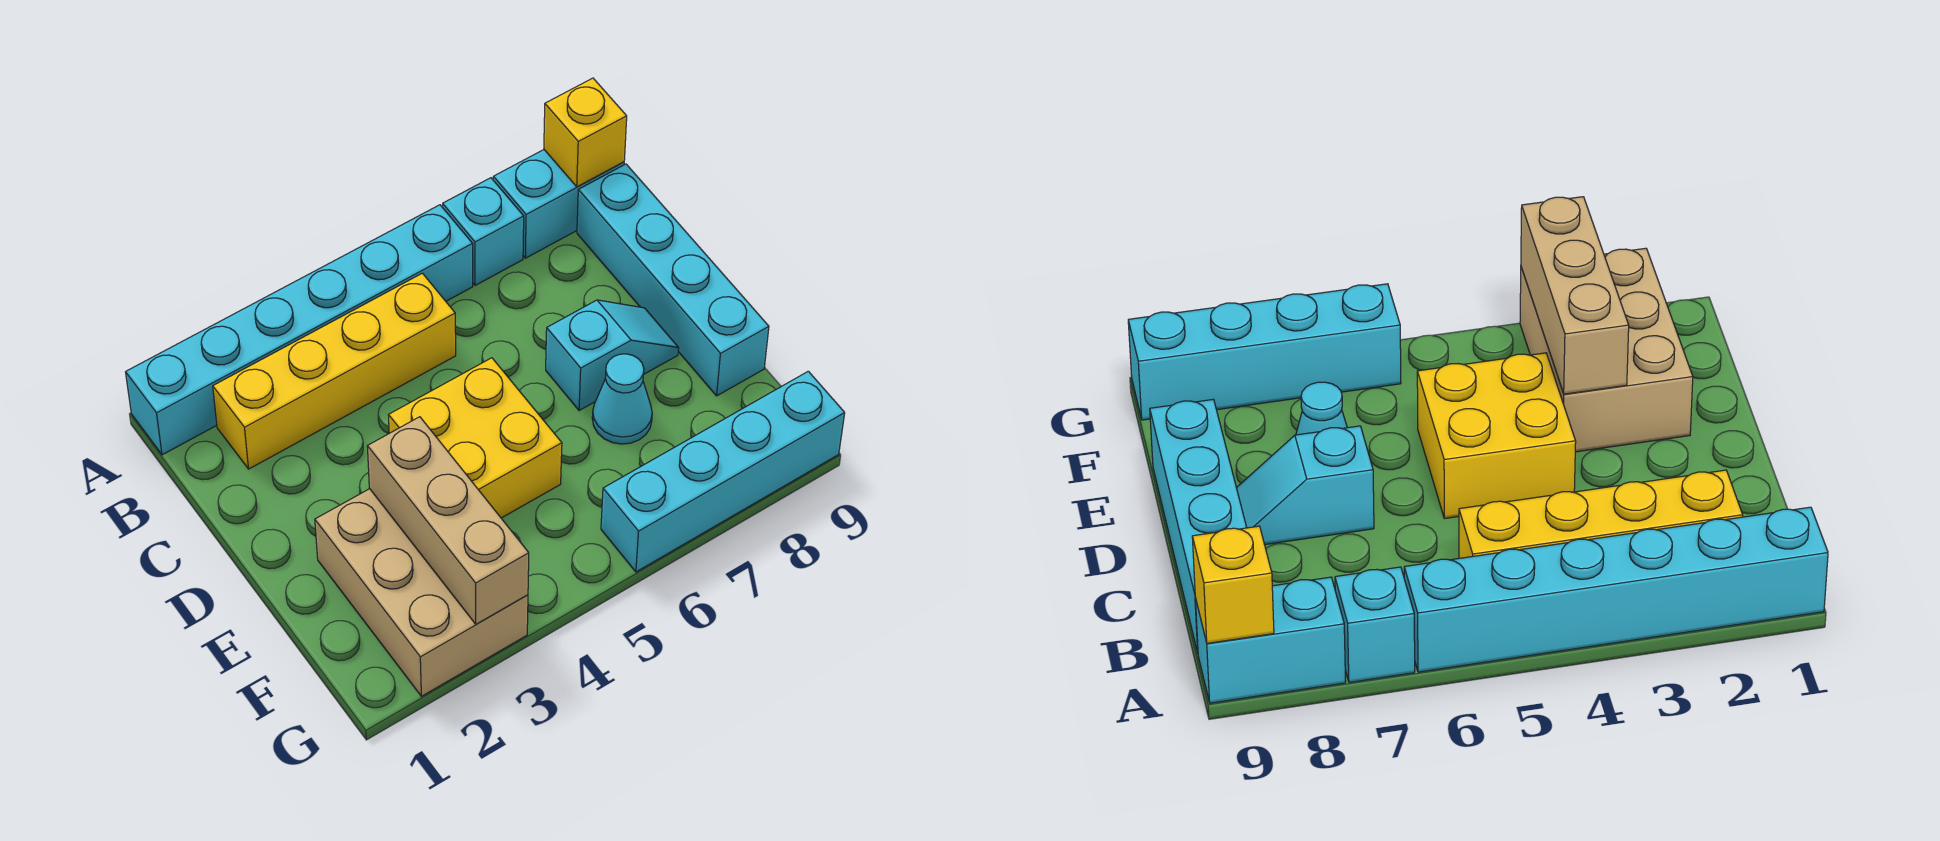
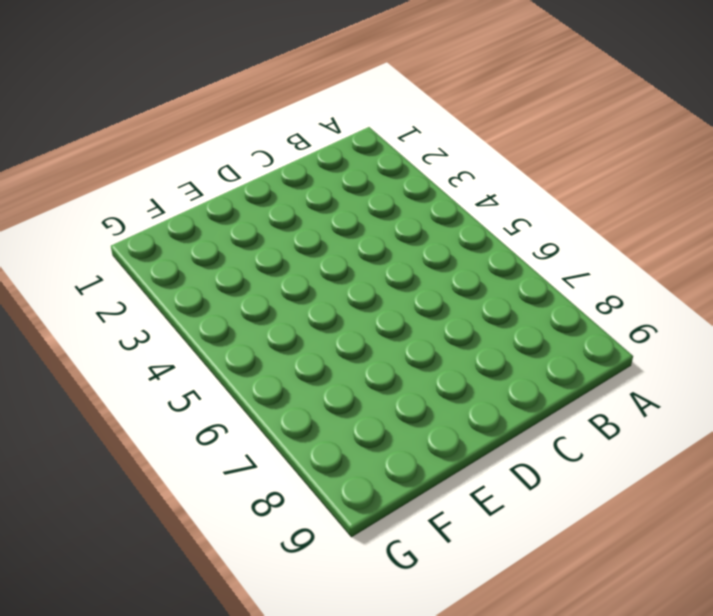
none -> cyan 1x6 brick [126,205,473,455]
none -> cyan 1x1 brick [443,178,524,285]
none -> cyan 1x2 brick [493,150,624,258]

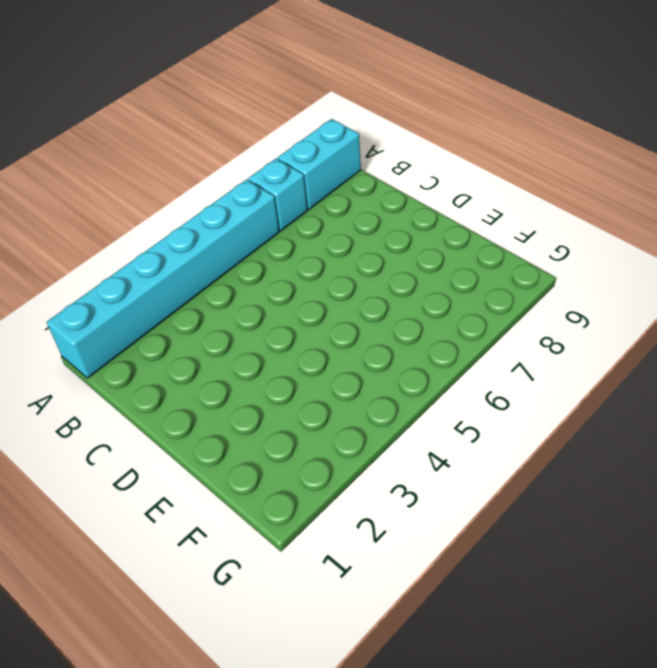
none -> yellow 1x4 brick [213,273,456,469]
none -> cyan 1x4 brick [577,164,769,396]
none -> yellow 2x2 brick [389,358,562,518]

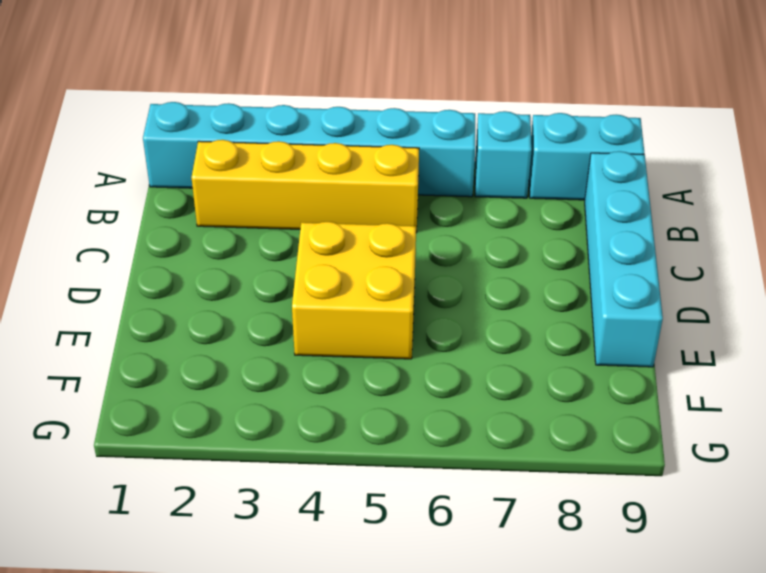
none -> cyan 1x2 slope [546,300,679,411]
none -> tan 2x3 brick [315,489,528,696]
none -> cyan 1x1 cone [592,354,652,444]

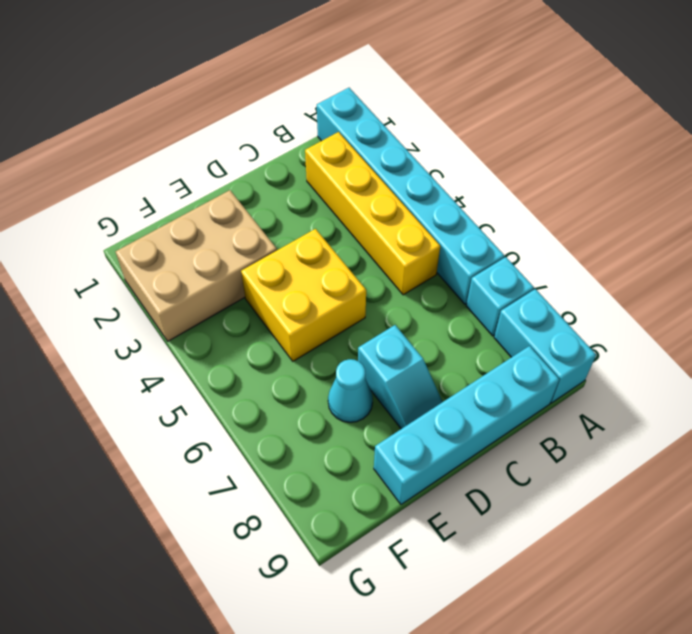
none -> cyan 1x4 brick [601,371,845,572]
none -> yellow 1x1 brick [544,78,627,187]
none -> tan 1x3 brick [367,417,529,624]

